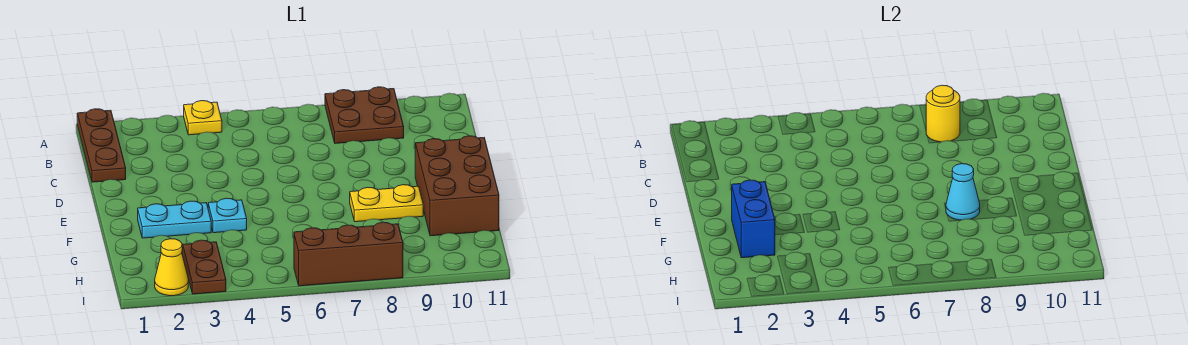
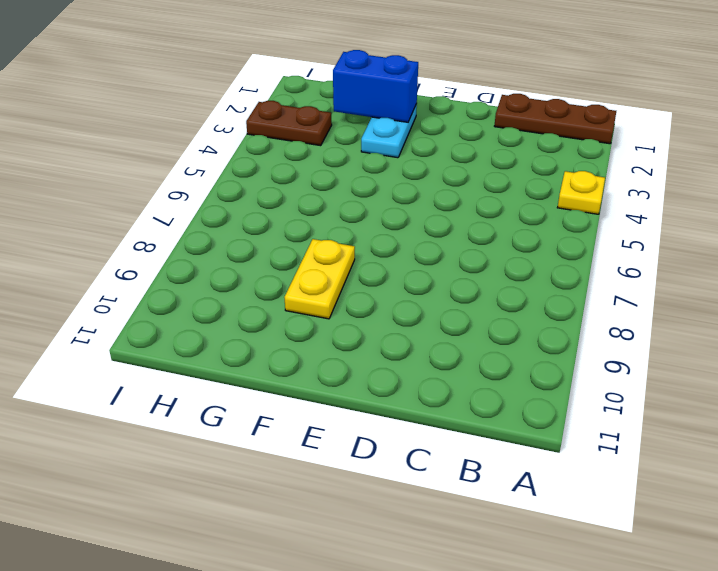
none -> brown 2x2 plate [325,87,404,143]
none -> brown 2x3 brick [415,136,499,236]
none -> cyan 1x1 plate [208,198,247,233]

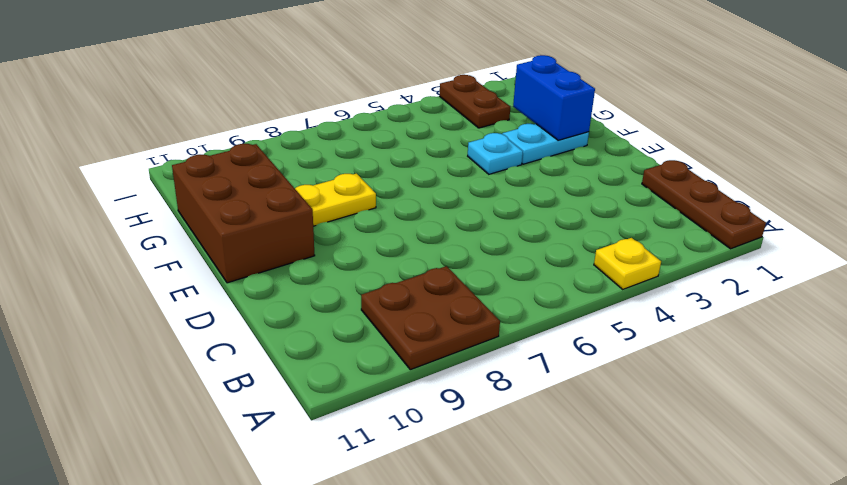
none -> yellow 1x1 cone [155,239,188,296]
none -> brown 1x3 brick [294,222,403,286]
none -> yellow 1x1 round brick [926,85,960,142]

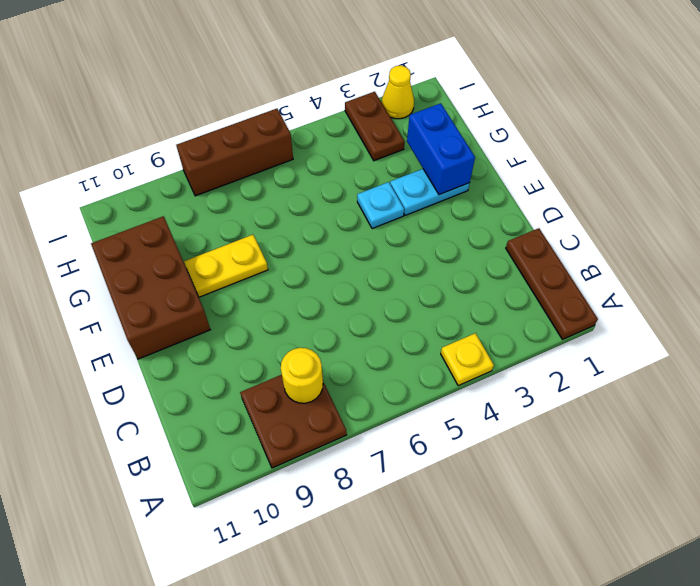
none -> cyan 1x1 cone [946,164,980,220]

